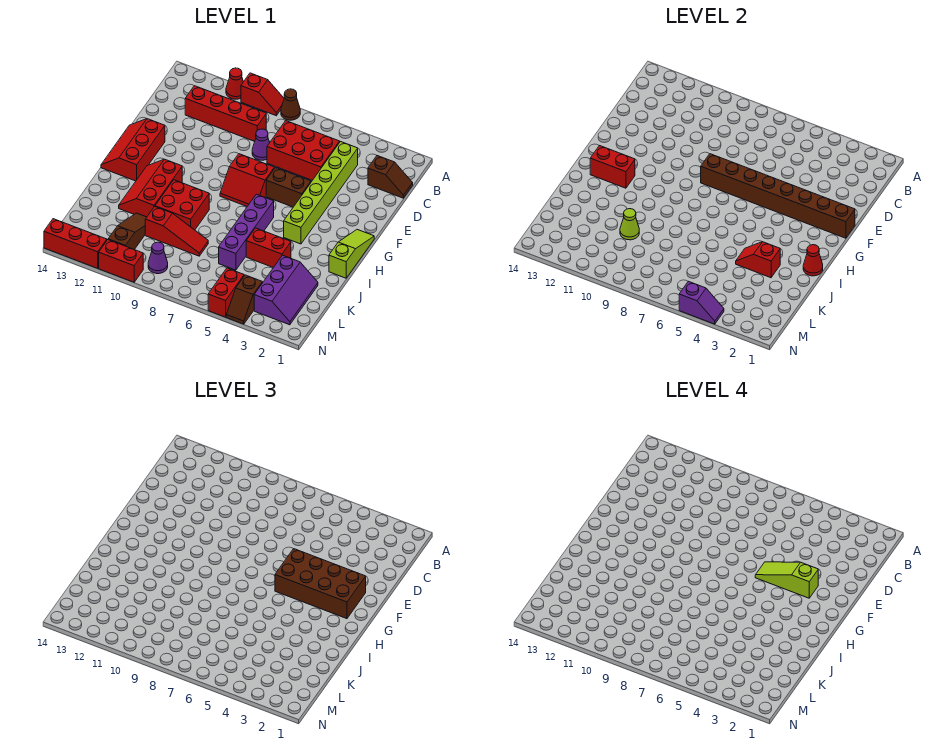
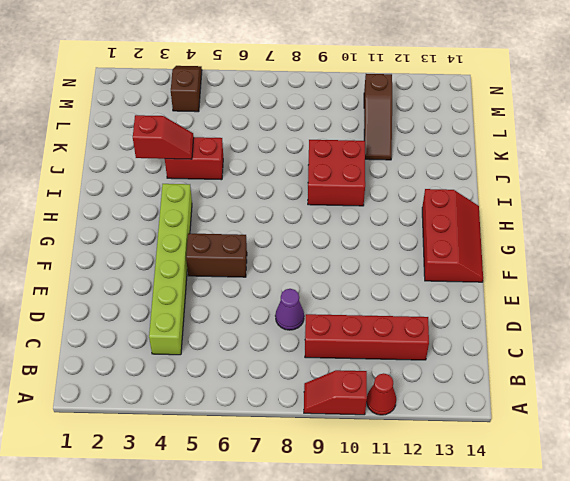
none -> brown 1x1 cone [281,89,300,120]
none -> brown 1x2 slope [368,156,413,198]
none -> red 2x3 brick [267,121,340,180]
none -> red 2x2 slope [220,154,274,206]

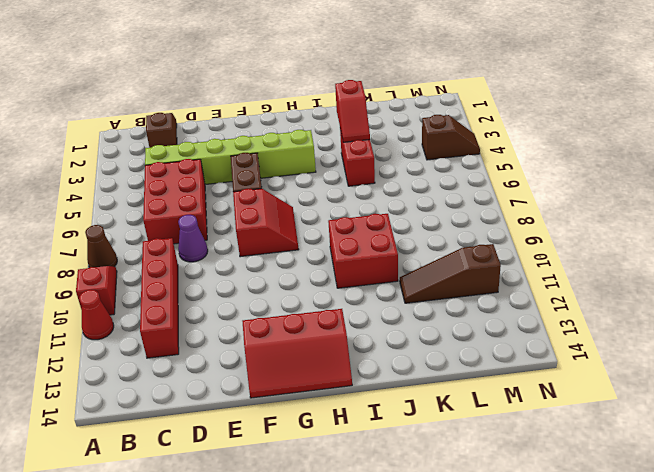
none -> lime 1x3 slope [329,230,374,278]
none -> purple 1x4 brick [219,194,274,270]
none -> red 2x3 slope [119,159,182,217]
none -> purple 2x3 slope [254,255,318,325]

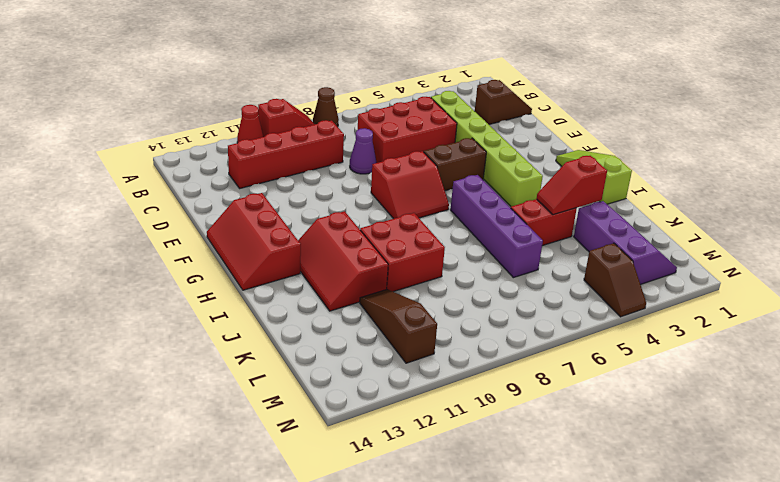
none -> red 1x3 slope [145,207,208,256]
none -> red 1x2 brick [208,268,244,317]
none -> purple 1x1 cone [148,242,168,274]
none -> red 1x2 brick [99,240,143,282]

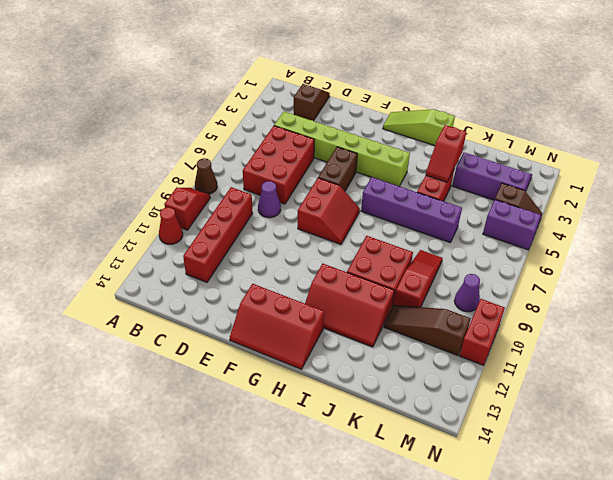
purple 1x2 brick [483,199,541,250] -> red 1x2 brick [208,268,244,317]
none -> red 1x3 brick [44,219,107,268]
none -> brown 1x8 brick [701,154,855,238]
none -> red 1x2 brick [590,146,635,188]
none -> red 1x1 cone [803,245,823,276]

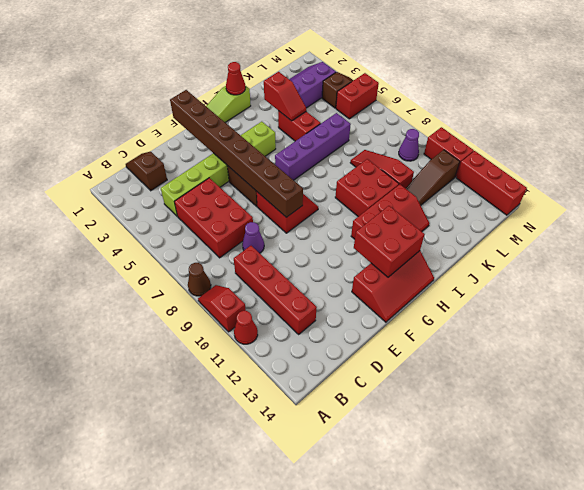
red 2x2 brick [354,206,425,277] -> red 1x2 brick [590,146,635,188]
none -> lime 1x1 cone [620,209,639,240]
none -> purple 1x2 slope [679,281,724,324]
none -> brown 2x4 brick [275,549,366,619]
none -> lime 1x3 slope [755,562,818,598]

